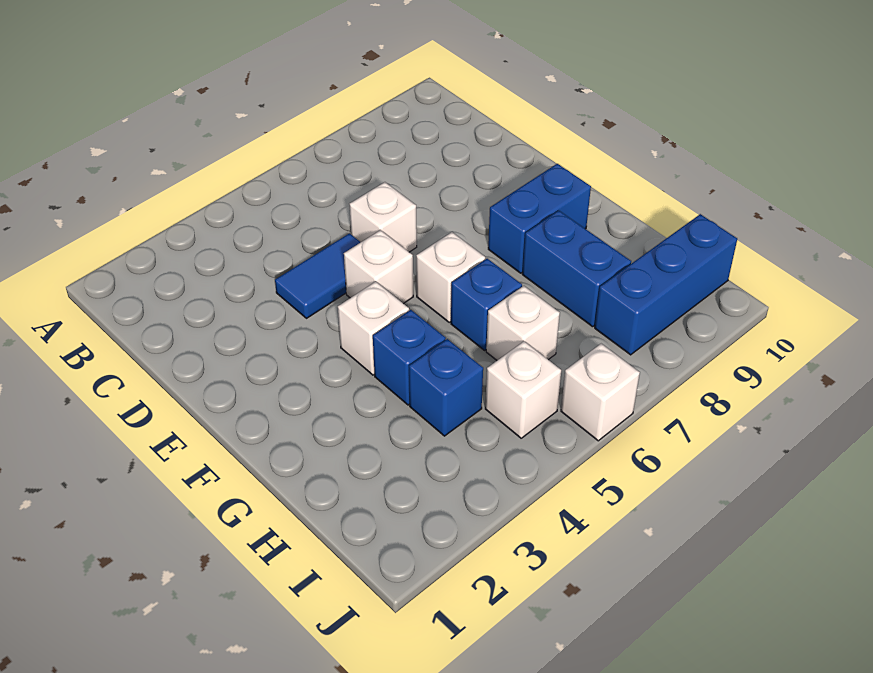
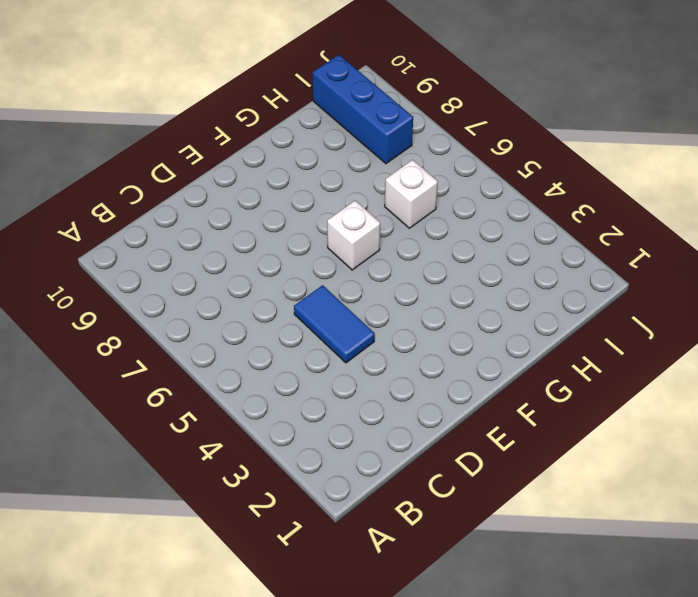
none -> white 1x1 brick [350,182,417,252]
none -> white 1x1 brick [344,230,413,304]
none -> white 1x1 brick [338,282,409,375]

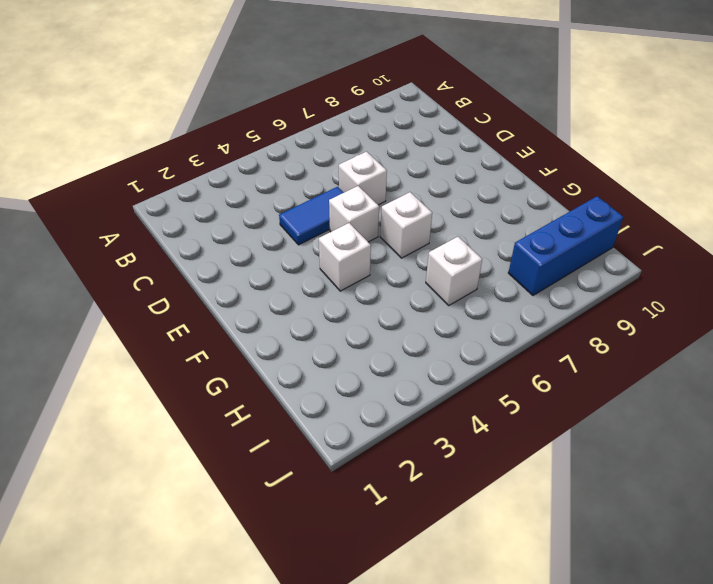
none -> blue 1x2 brick [488,164,591,273]
none -> blue 1x1 brick [373,310,446,405]
none -> blue 1x1 brick [451,259,522,350]

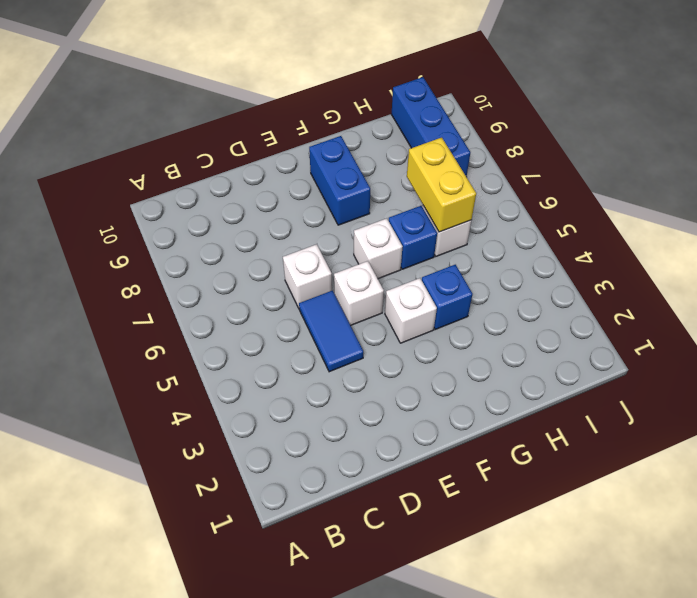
yellow 1x2 brick [407,138,476,232] -> none
none -> blue 1x2 brick [522,210,631,327]
none -> blue 1x1 brick [409,339,483,436]
none -> white 1x1 brick [485,341,561,438]

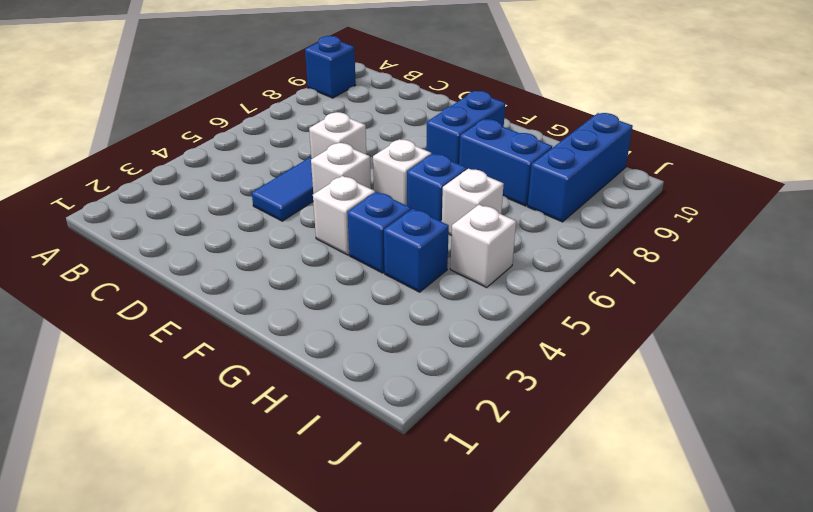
blue 1x1 brick [305,36,356,98] -> none
none -> white 1x1 brick [561,344,640,441]

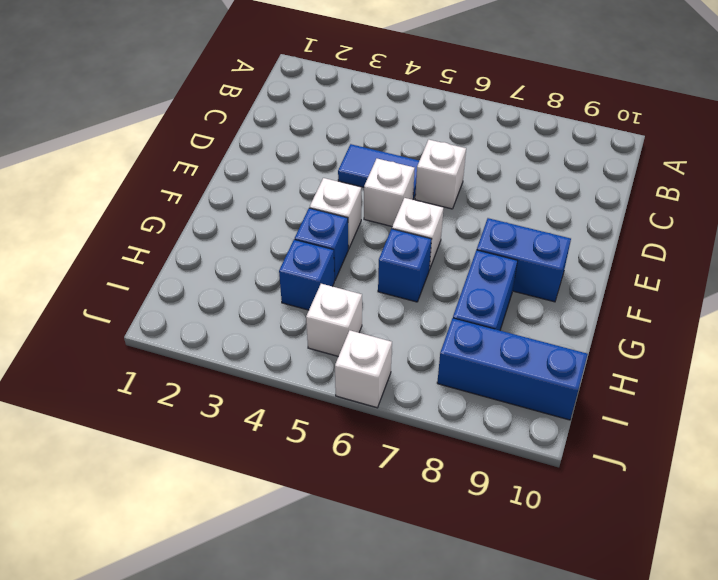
none -> white 1x1 brick [486,286,560,360]

